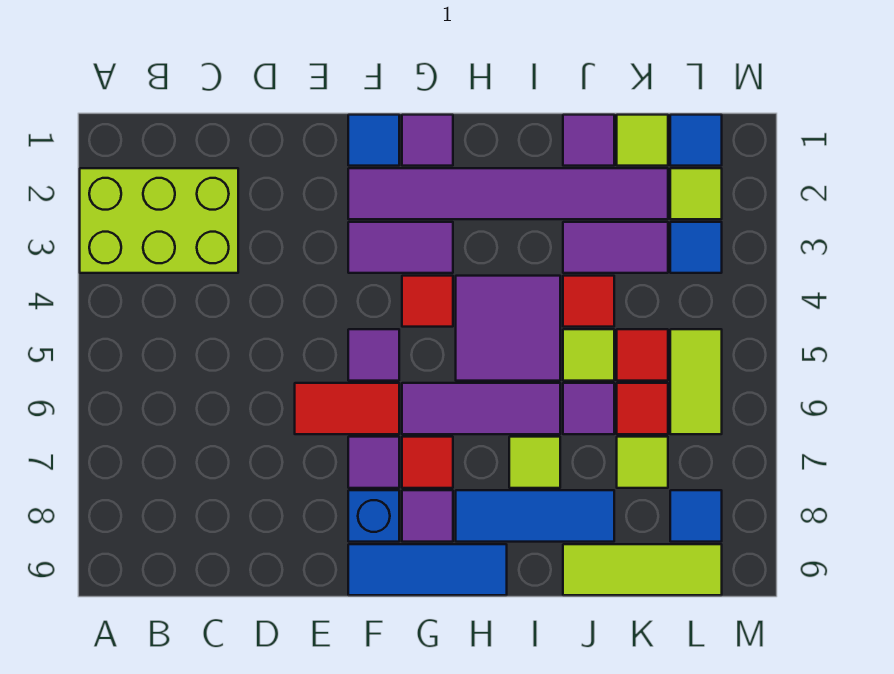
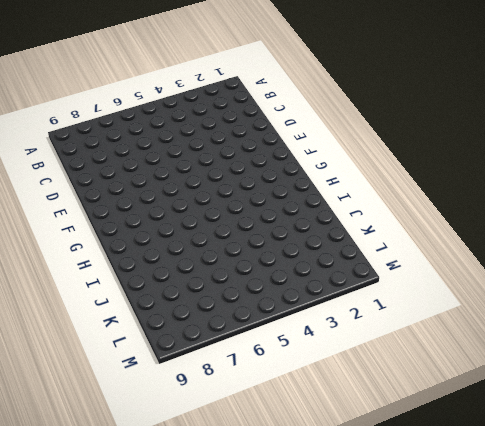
none -> lime 2x3 brick [80,168,238,273]
none -> red 1x2 tile [295,383,399,434]
none -> blue 1x1 tile [348,115,399,166]
none -> purple 1x6 tile [348,168,668,219]

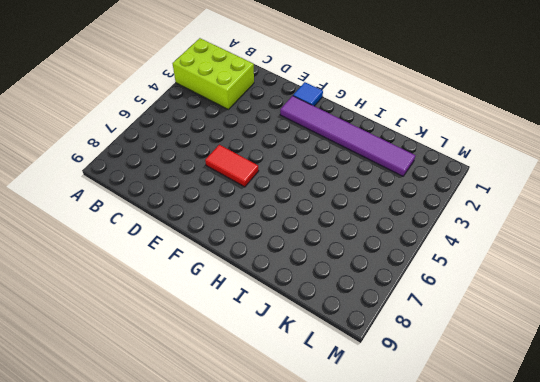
none -> purple 1x2 tile [348,222,453,273]
none -> purple 1x1 tile [348,329,399,381]
none -> purple 1x1 tile [348,437,399,488]
none -> blue 1x1 brick [348,490,399,542]

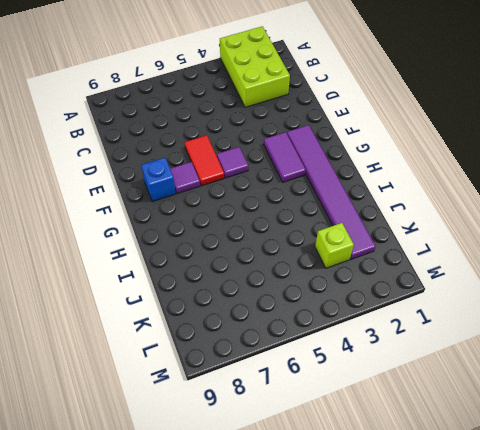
lime 1x1 brick [315,223,354,268] -> purple 1x2 tile [563,222,668,273]
none -> blue 1x1 tile [348,115,399,166]
none -> blue 1x3 tile [348,544,507,595]
none -> purple 1x1 tile [402,115,453,166]
none -> red 1x1 tile [402,276,453,327]

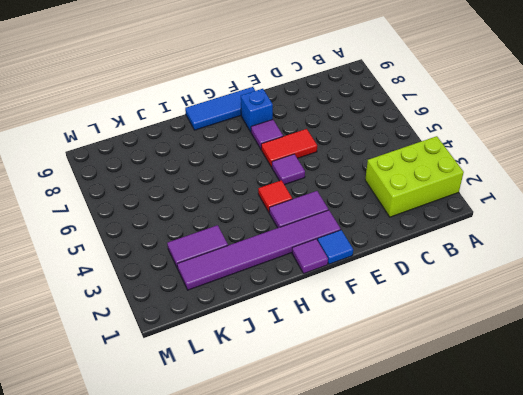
none -> purple 1x3 tile [402,383,560,434]
none -> red 1x1 tile [402,437,453,488]
none -> purple 1x1 tile [402,490,453,542]
none -> purple 2x2 tile [456,276,560,381]

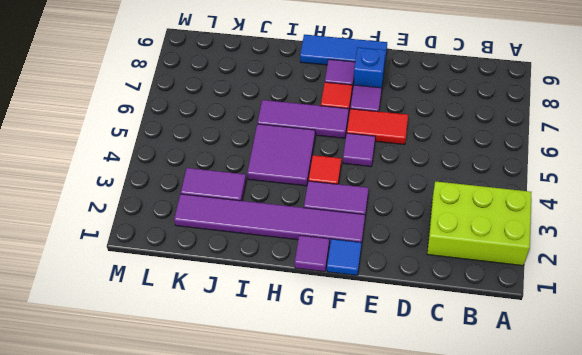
none -> blue 1x3 tile [456,490,614,542]
none -> lime 1x1 tile [509,437,560,488]
none -> purple 1x1 tile [563,115,614,166]
none -> red 1x1 tile [563,276,614,327]

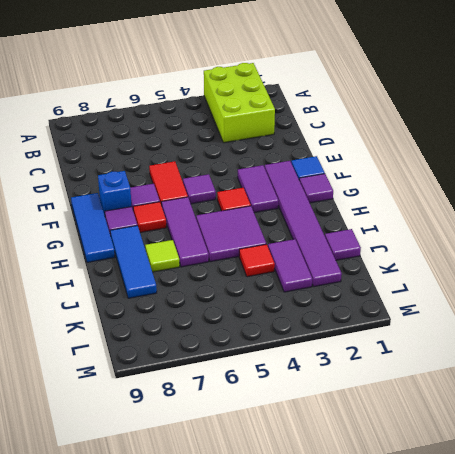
none -> lime 1x1 tile [563,329,614,381]
none -> purple 1x1 tile [563,383,614,434]
none -> lime 1x3 tile [563,544,722,595]
none -> lime 1x1 tile [617,115,668,166]

